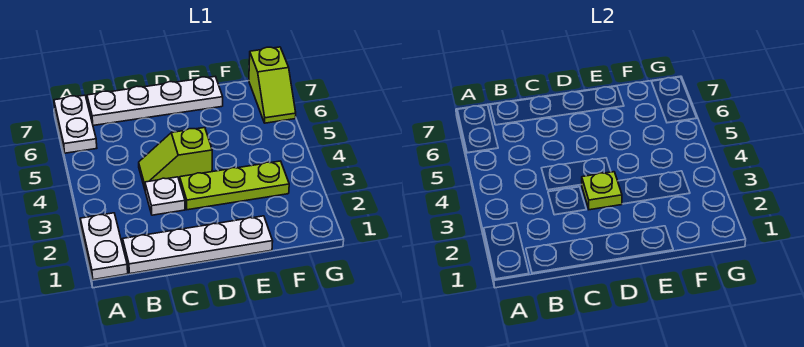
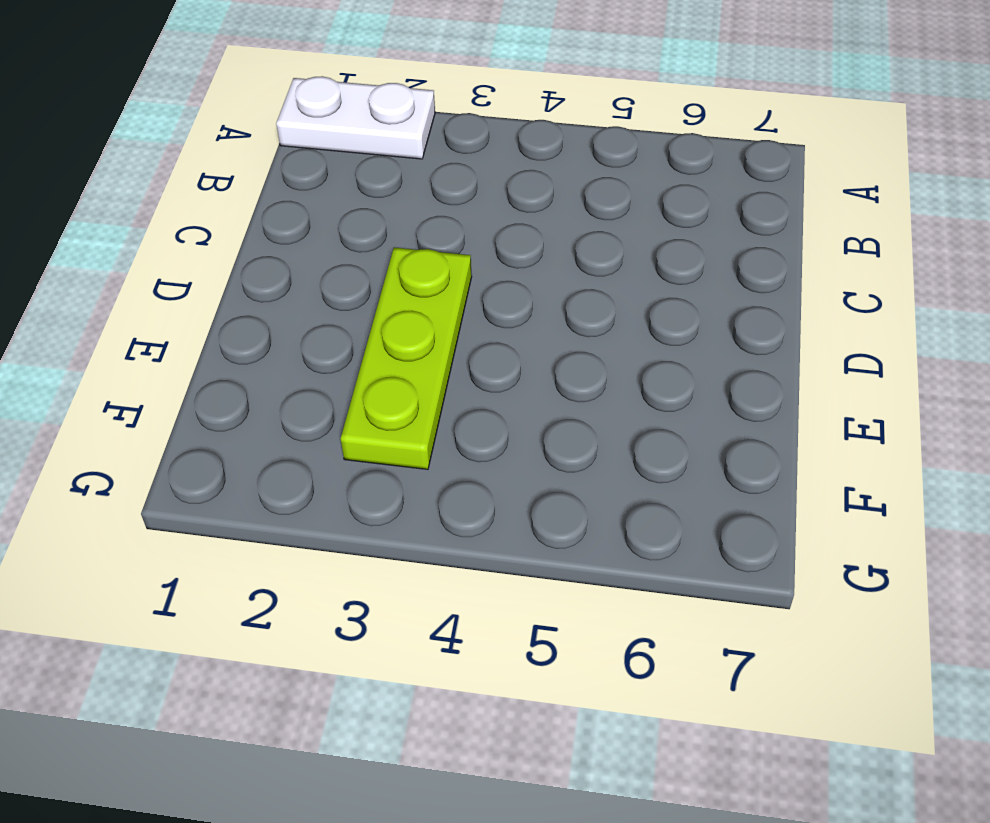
none -> white 1x2 plate [54,95,97,153]
none -> white 1x4 plate [123,216,273,274]

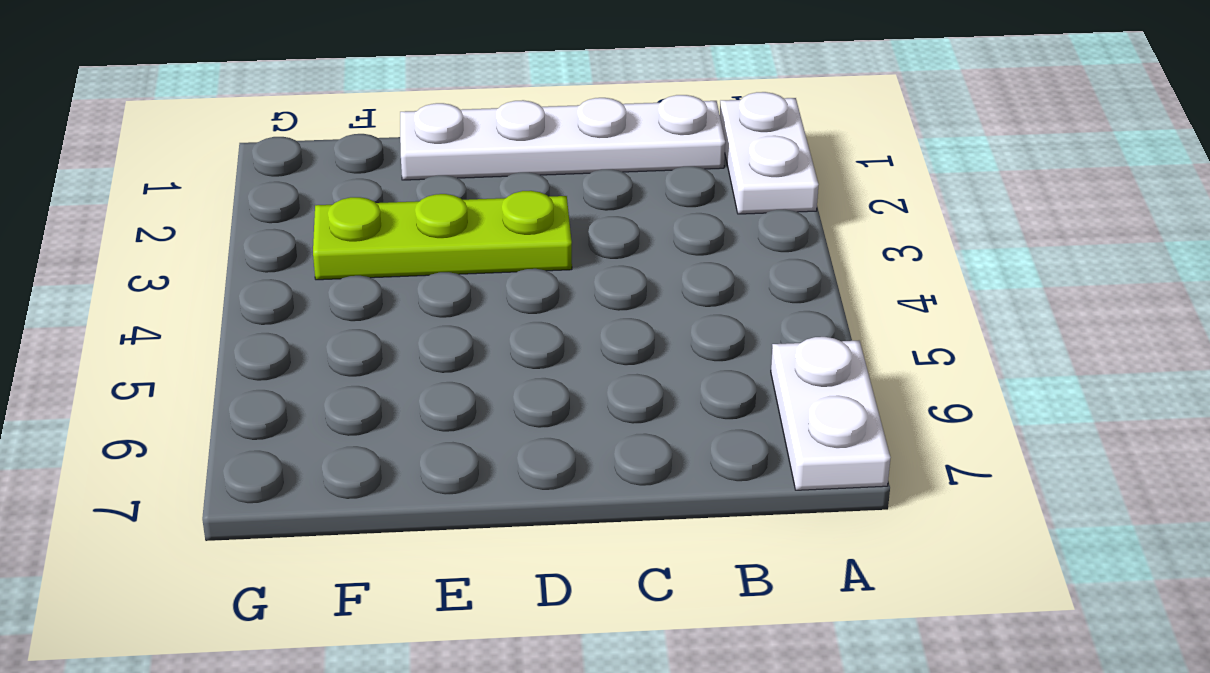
none -> white 1x4 plate [87,77,223,126]
none -> white 1x1 plate [145,177,185,215]

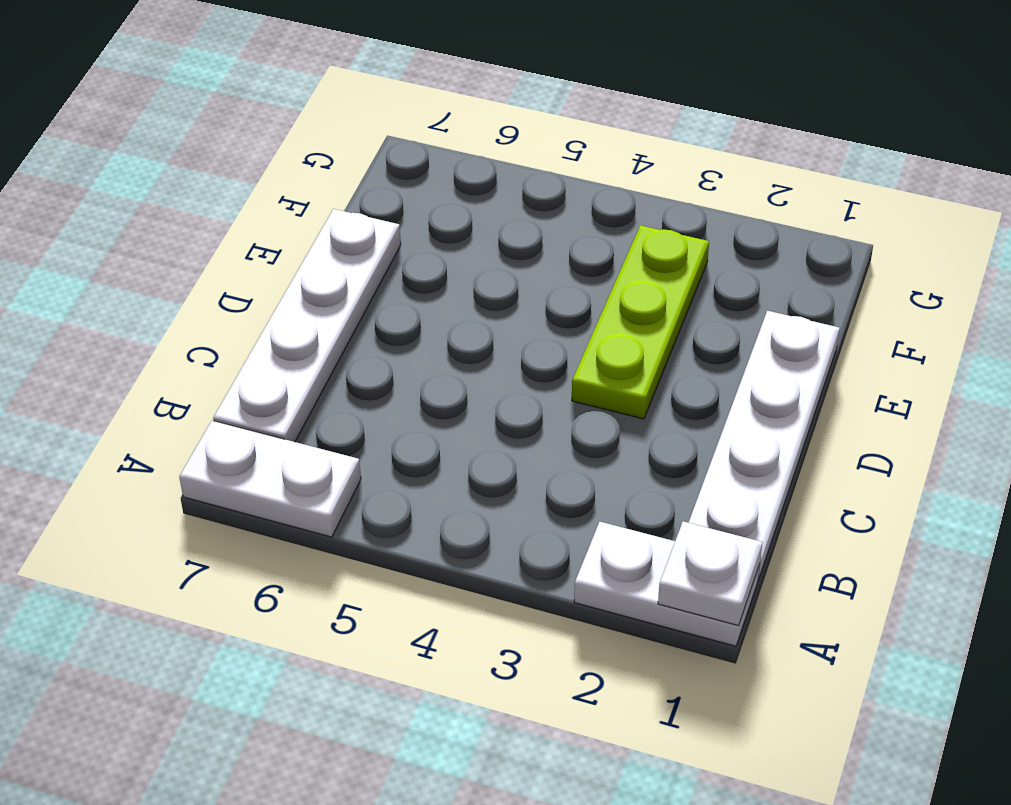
white 1x1 plate [658,521,762,626] -> white 1x1 plate moved to [145,177,185,215]
none -> lime 1x2 slope [139,128,212,189]
none -> lime 1x2 slope [249,47,296,123]

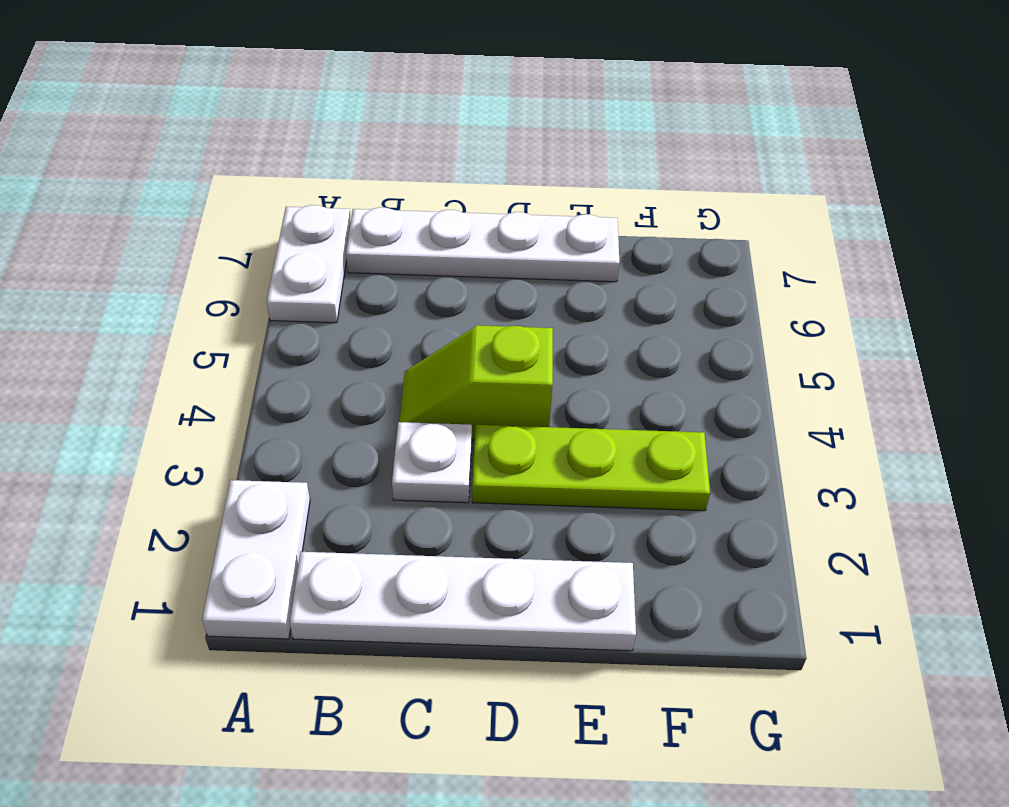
none -> lime 1x2 slope [249,47,296,123]
none -> lime 1x1 plate [582,172,622,210]

